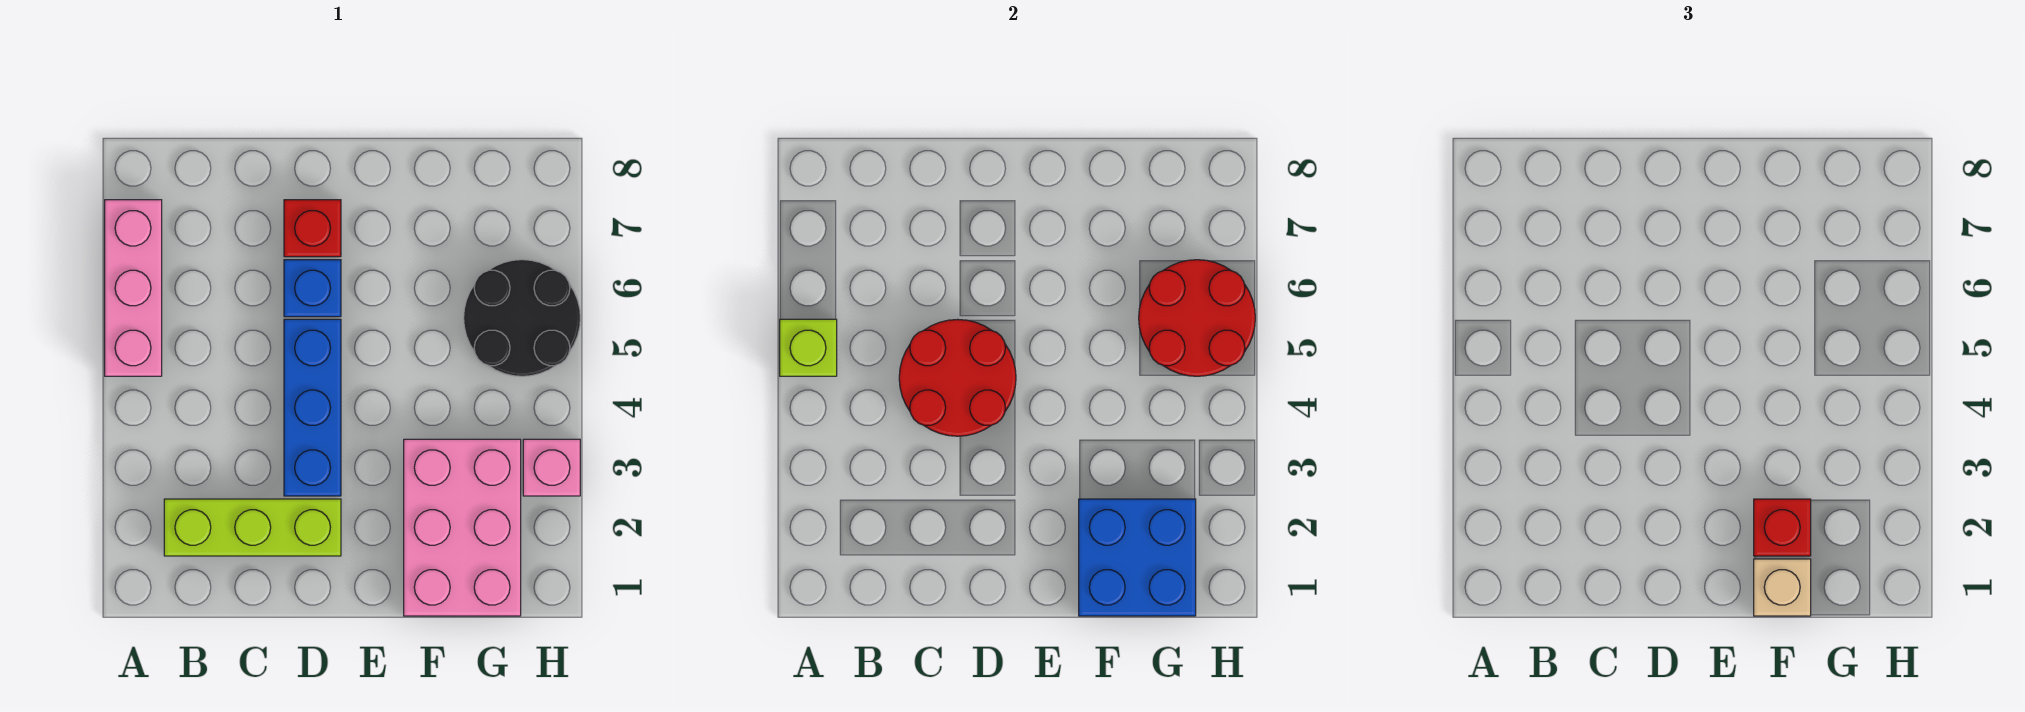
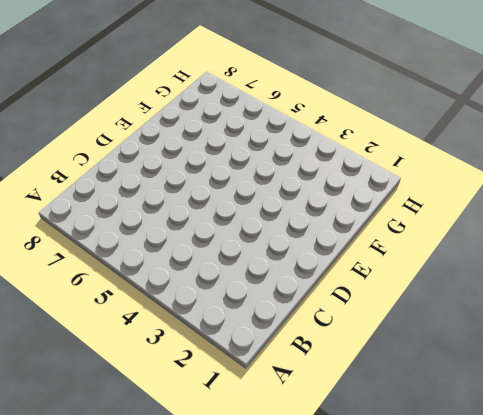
none -> pink 1x3 brick [105,200,162,376]
none -> lime 1x3 brick [164,499,341,556]
none -> blue 1x3 brick [284,319,341,496]

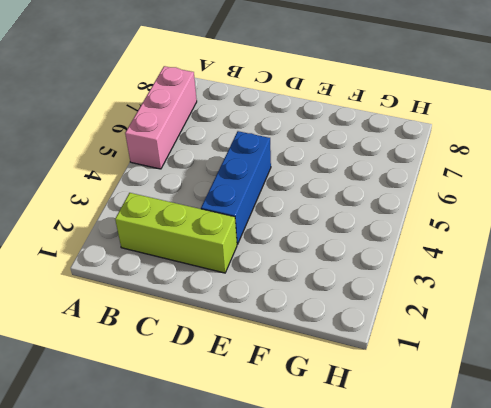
none -> blue 1x1 brick [284,260,341,317]
none -> red 1x1 brick [284,200,341,257]
none -> pink 2x3 brick [404,439,521,616]

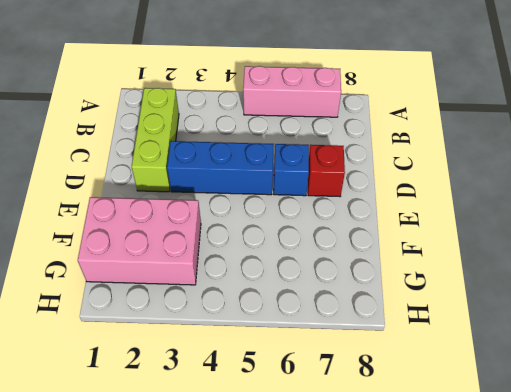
none -> black 2x2 round brick [464,260,580,376]
none -> pink 1x1 brick [523,439,580,496]
none -> lime 1x1 brick [780,319,837,376]

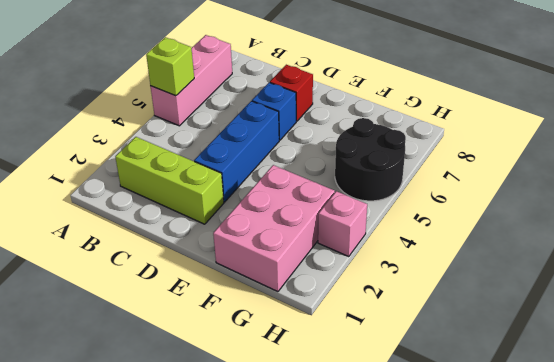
none -> red 2x2 round brick [899,319,1016,436]
none -> blue 2x2 brick [1079,499,1196,616]
none -> red 2x2 round brick [1139,260,1255,376]

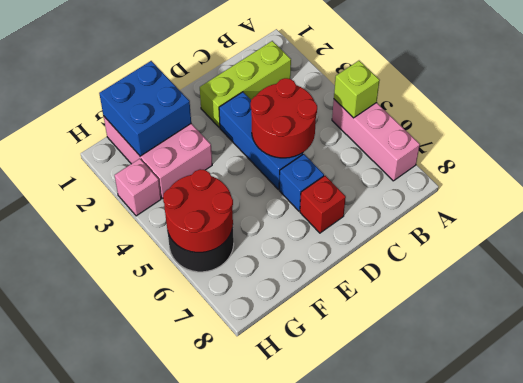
none -> tan 1x1 brick [1754,559,1811,616]
none -> red 1x1 brick [1754,499,1811,556]

